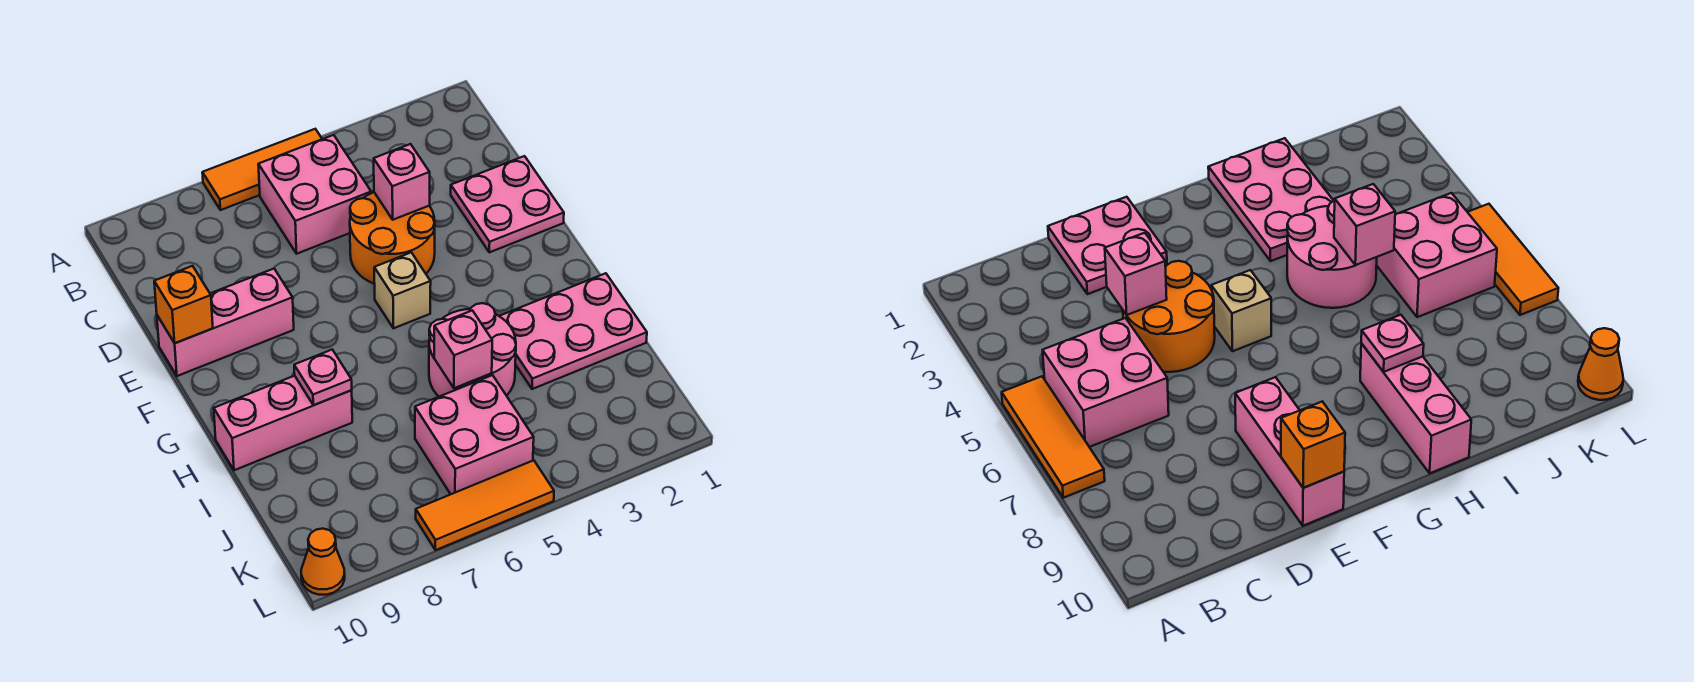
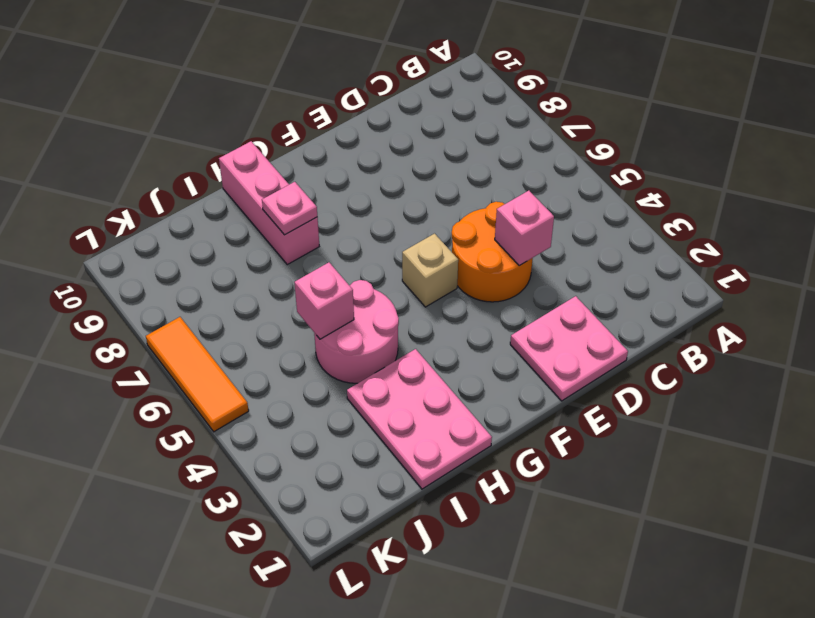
none -> orange 1x3 tile [202,129,322,210]
none -> pink 2x2 brick [258,135,371,254]
none -> pink 1x3 brick [157,269,294,376]

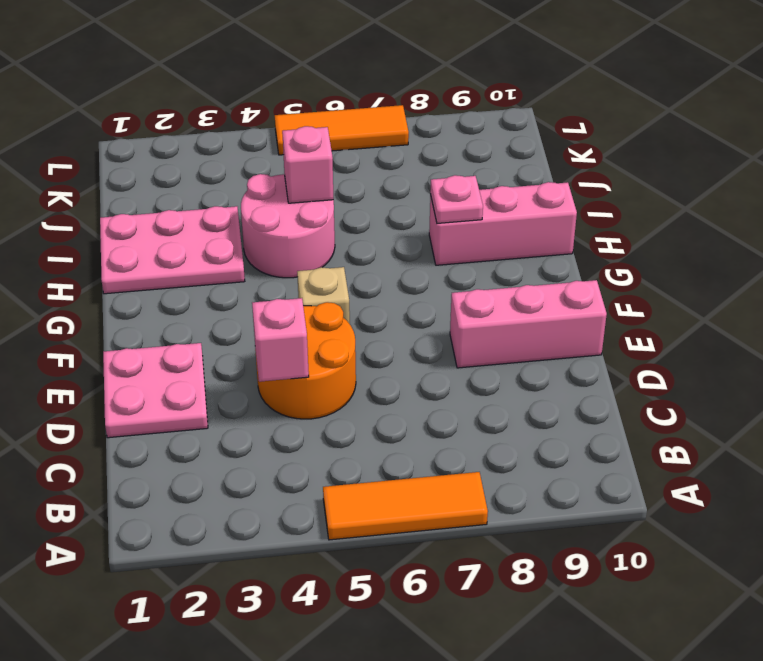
none -> pink 2x2 brick [258,135,371,254]
none -> pink 2x2 brick [415,375,534,494]
none -> orange 1x1 cone [301,529,345,595]

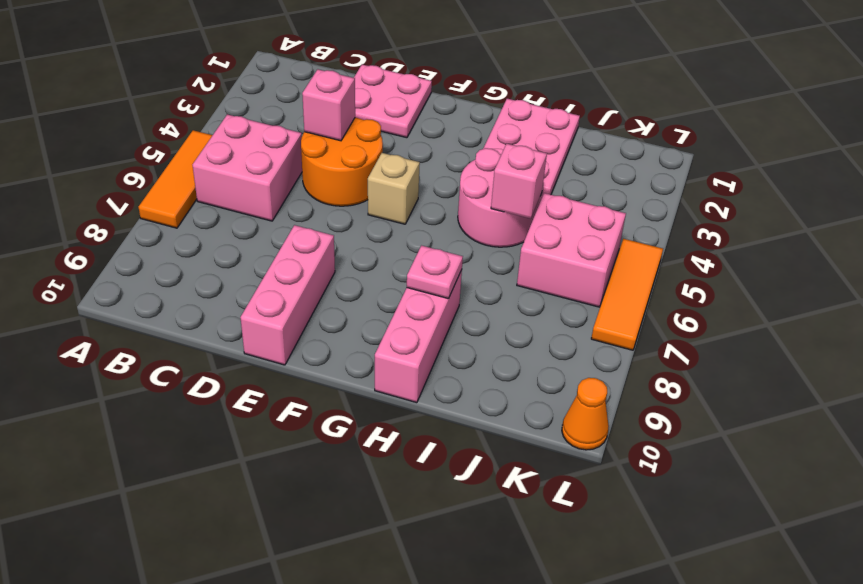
none -> orange 1x1 brick [154,266,213,343]

